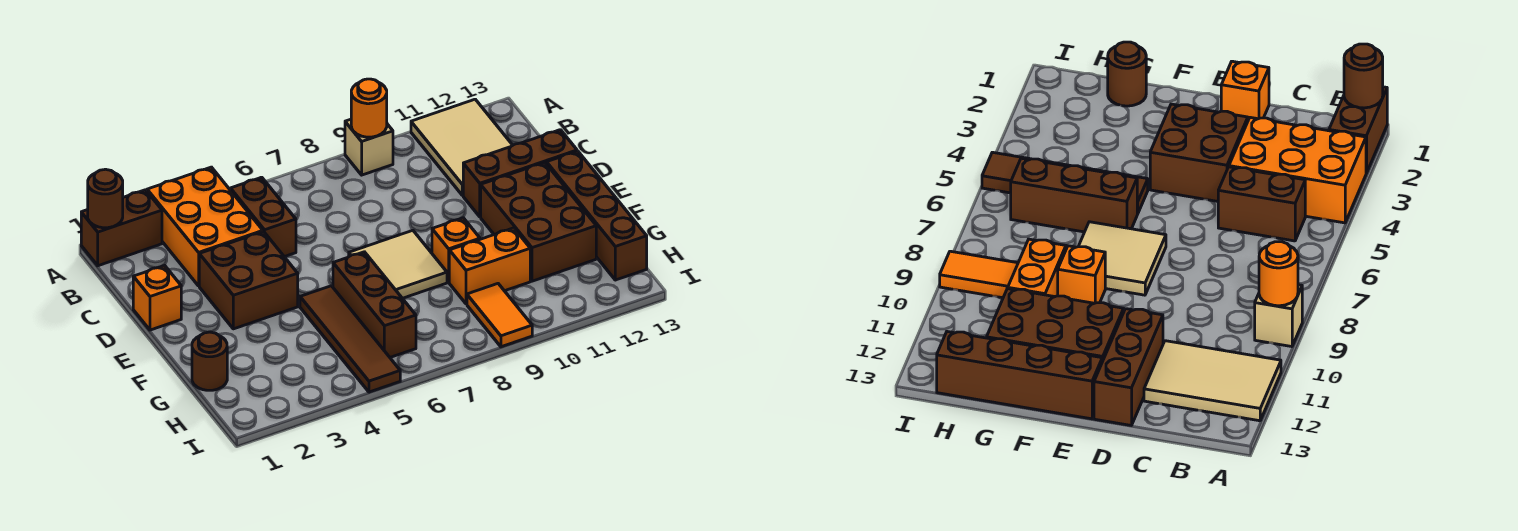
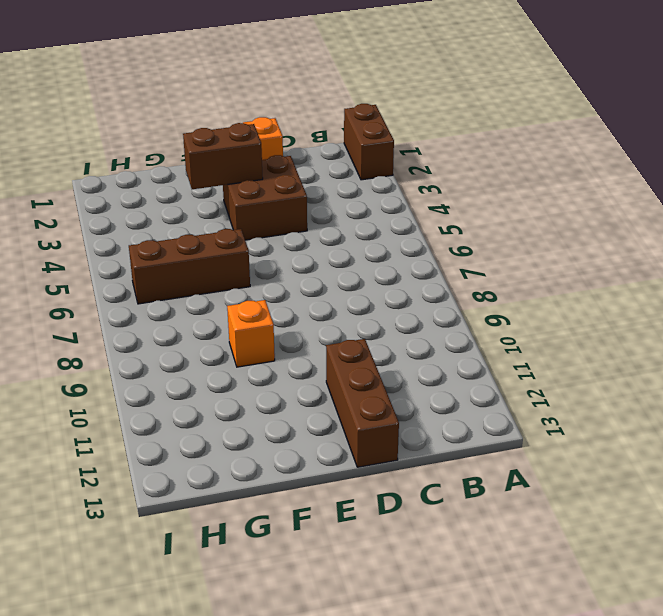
brown 1x2 brick [183,123,263,189] -> brown 1x2 brick moved to [231,177,296,257]
none -> orange 2x3 brick [147,167,263,286]
none -> tan 1x1 brick [345,119,393,175]
none -> tan 2x3 tile [411,99,513,195]

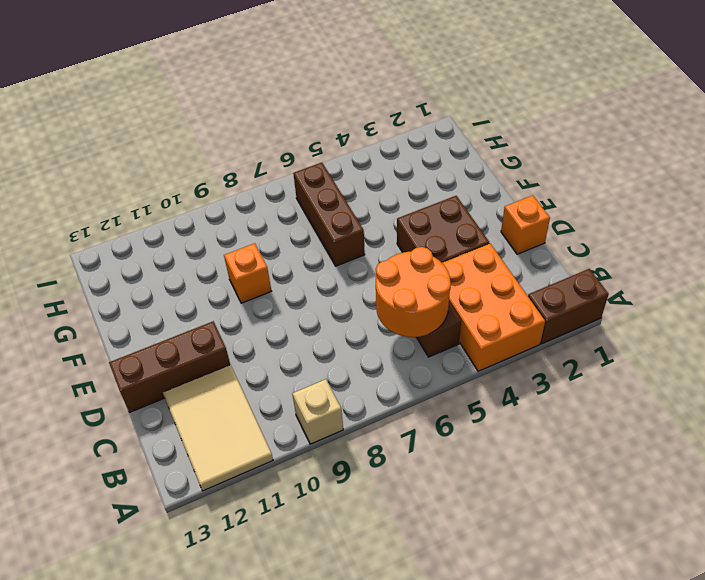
orange 2x2 round brick [376,247,451,337] -> none
none -> tan 2x2 tile [349,230,447,298]
none -> brown 2x3 brick [481,163,596,281]
none -> brown 1x4 brick [547,151,647,280]

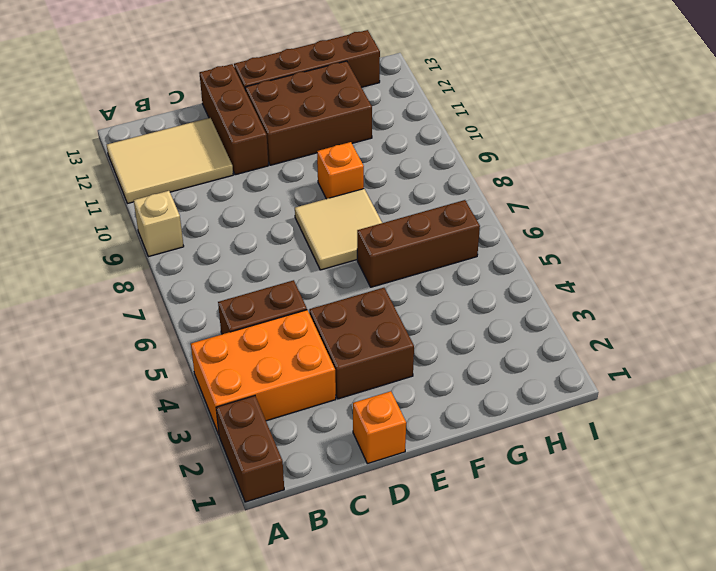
none -> brown 1x4 tile [300,286,400,392]
none -> brown 1x1 round brick [192,332,227,390]
none -> orange 1x2 brick [449,228,530,304]

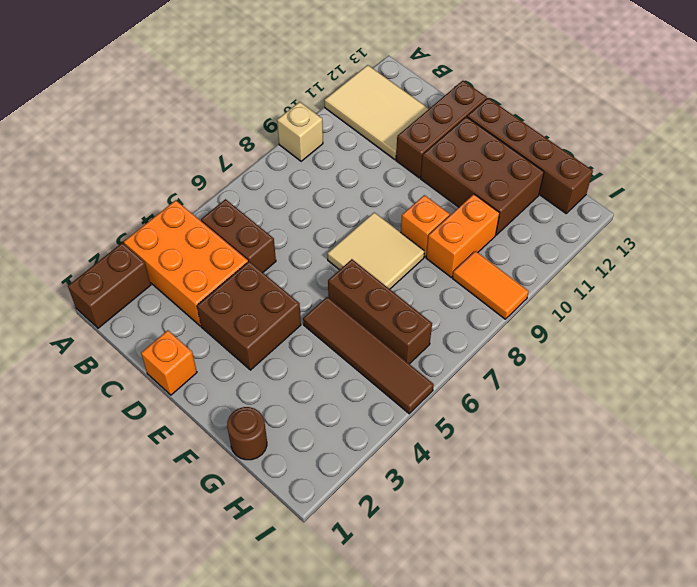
none -> brown 1x1 round brick [88,169,123,228]
none -> orange 1x1 round brick [351,79,387,137]

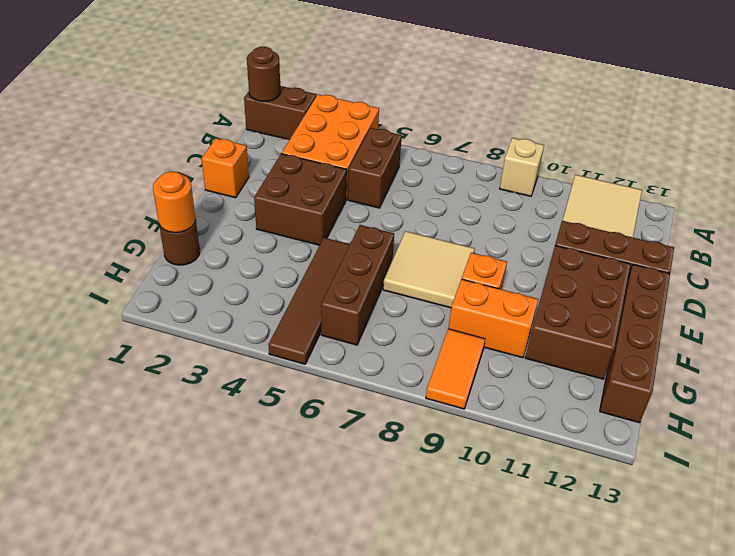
orange 1x1 round brick [153,171,196,233] -> orange 1x1 round brick moved to [351,79,387,137]

